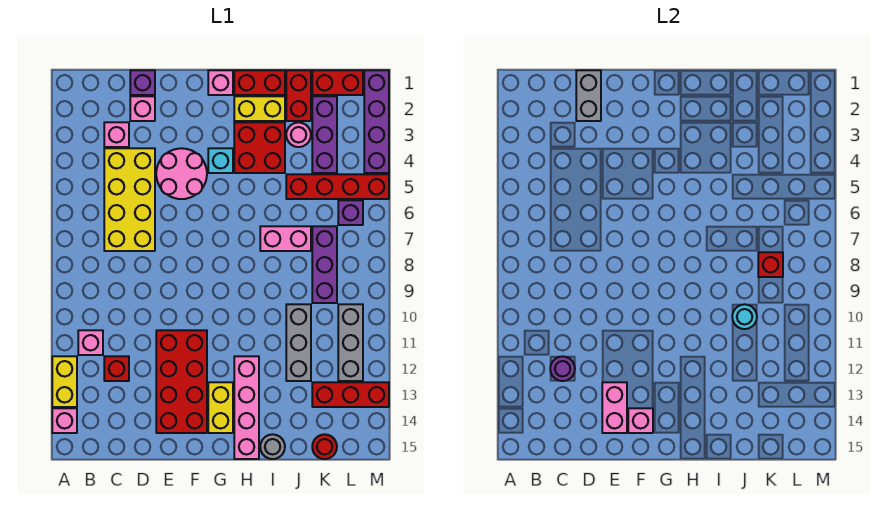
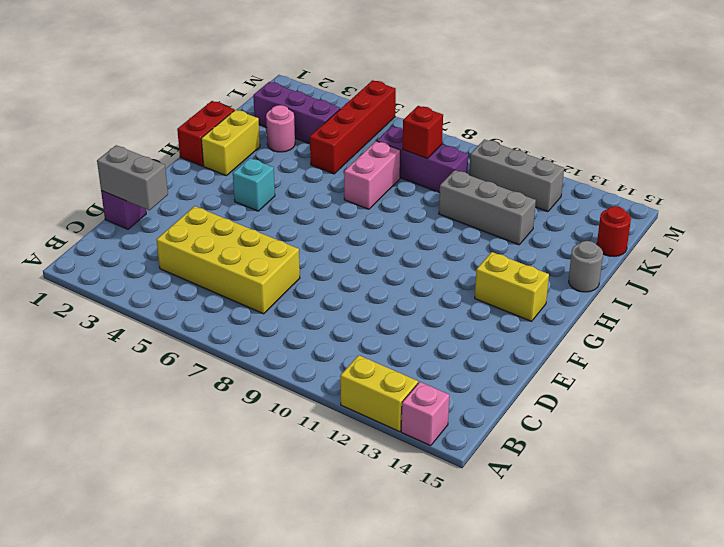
none -> pink 1x1 brick [78,330,103,355]
none -> pink 1x1 brick [104,122,129,147]
none -> red 1x1 brick [104,356,129,381]
none -> pink 1x1 brick [130,96,155,121]

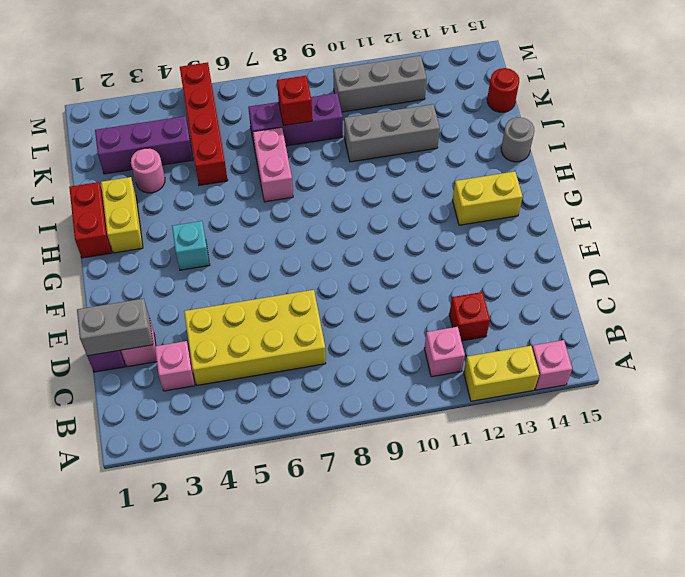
none -> pink 2x2 round brick [156,148,207,199]
none -> red 2x4 brick [156,330,207,433]
none -> pink 1x1 brick [208,70,233,95]
none -> red 2x2 brick [234,122,285,173]

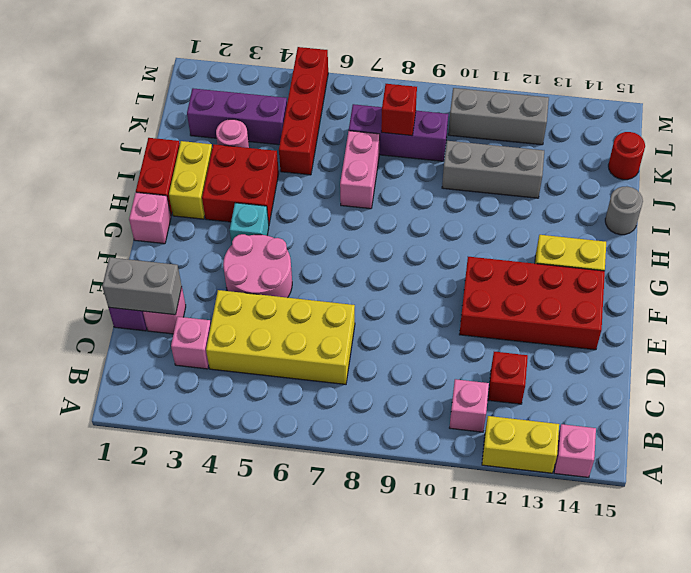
none -> pink 1x4 brick [234,356,259,459]
none -> red 1x2 brick [286,70,311,121]
none -> red 1x2 brick [312,70,363,95]
none -> red 1x3 brick [312,382,389,407]

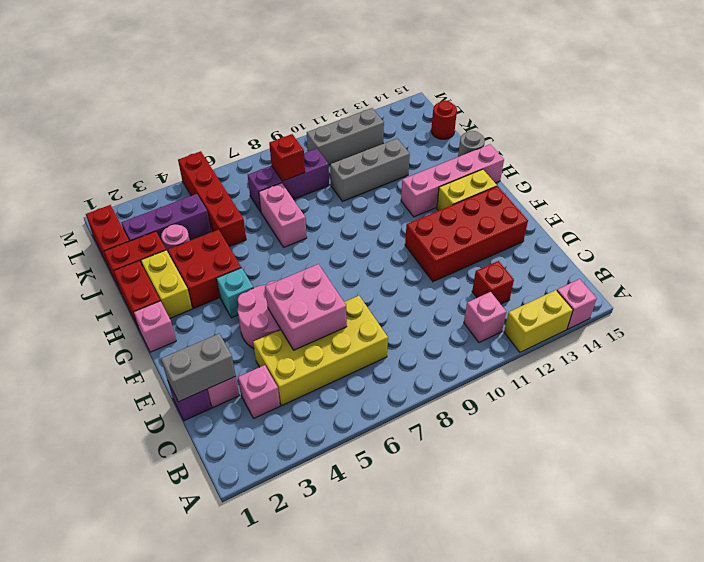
pink 2x2 brick [265,264,347,350] -> none
none -> red 1x3 brick [312,382,389,407]
none -> purple 1x1 brick [338,200,363,225]
none -> purple 1x4 brick [364,70,389,173]
none -> purple 1x1 round brick [550,356,575,381]

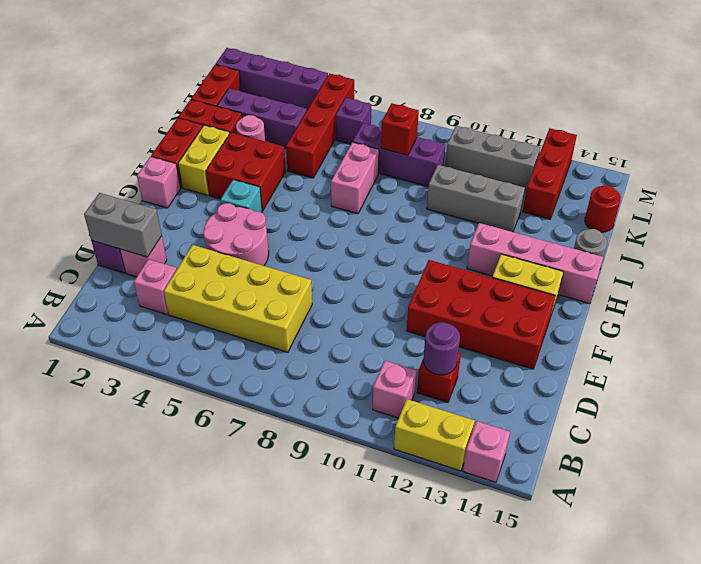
none -> pink 1x2 brick [602,382,627,433]
none -> pink 1x1 brick [628,408,653,433]
none -> cyan 1x1 round brick [732,304,757,329]

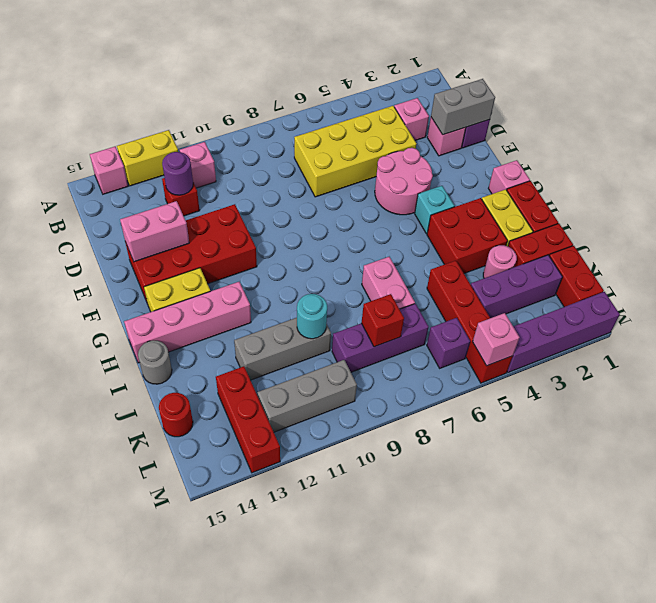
pink 1x1 brick [473,313,519,366] -> pink 1x1 brick moved to [628,408,653,433]

